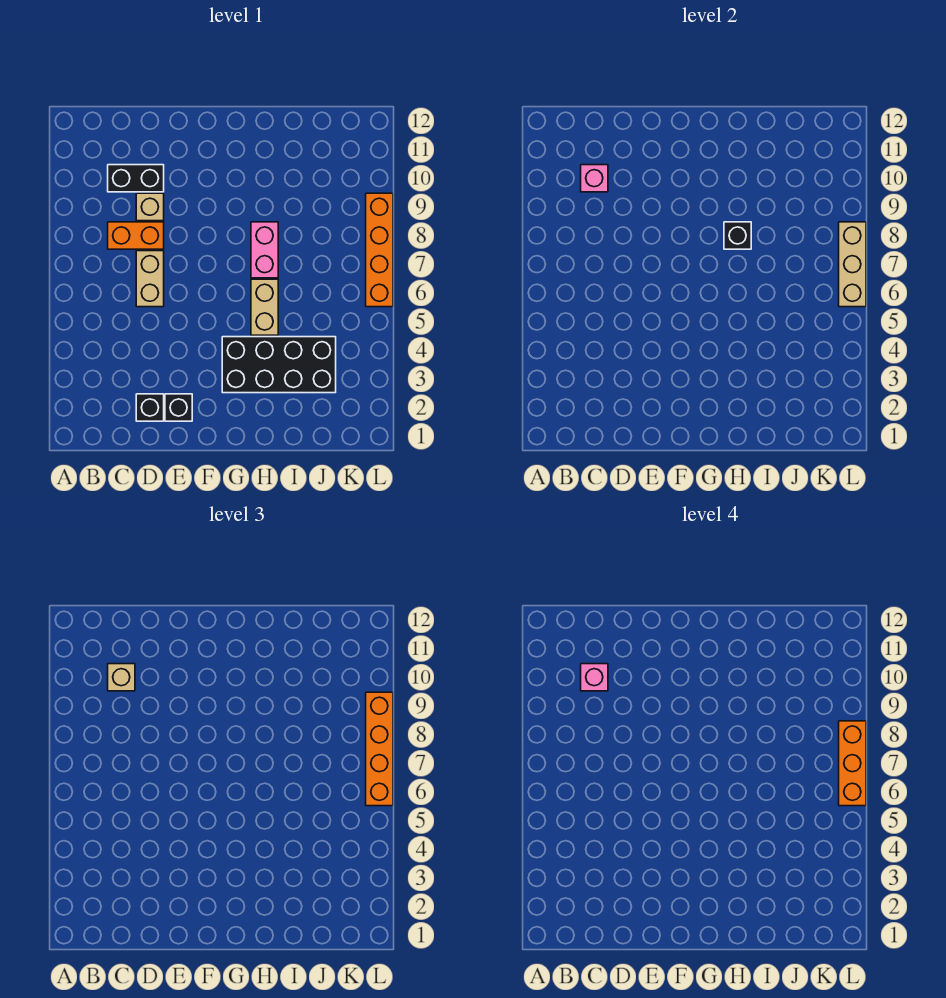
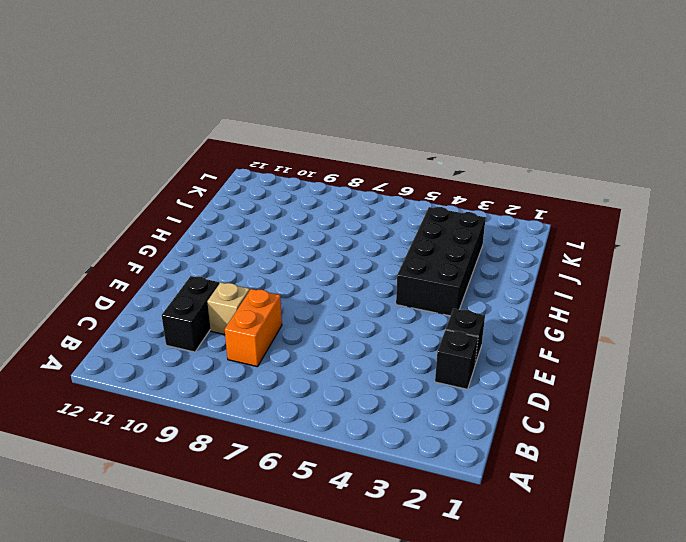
none -> tan 1x2 brick [136,251,164,307]
none -> tan 1x2 brick [251,279,278,335]
none -> pink 1x2 brick [251,222,278,278]

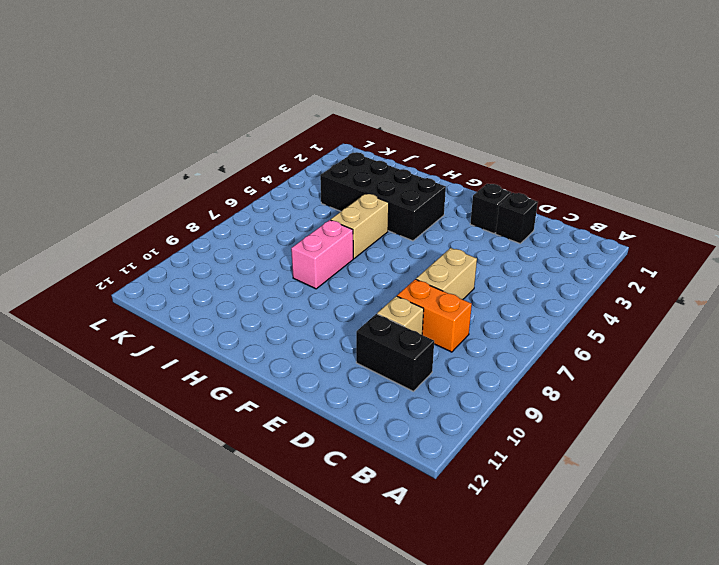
none -> orange 1x4 brick [366,193,393,307]
none -> pink 1x1 brick [581,165,608,192]
none -> black 1x1 brick [724,222,751,249]

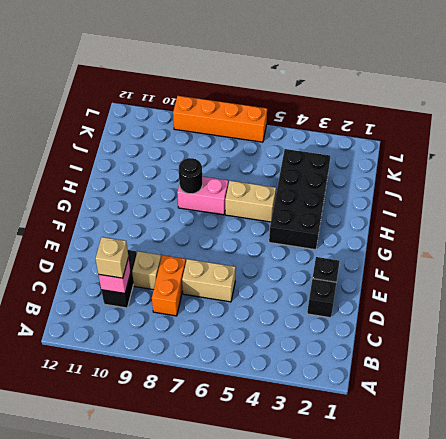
black 1x1 round brick [179,158,202,194] -> black 1x1 brick [724,222,751,249]
none -> tan 1x3 brick [839,222,866,307]
none -> orange 1x4 brick [366,692,393,806]
none -> pink 1x1 brick [581,664,608,691]

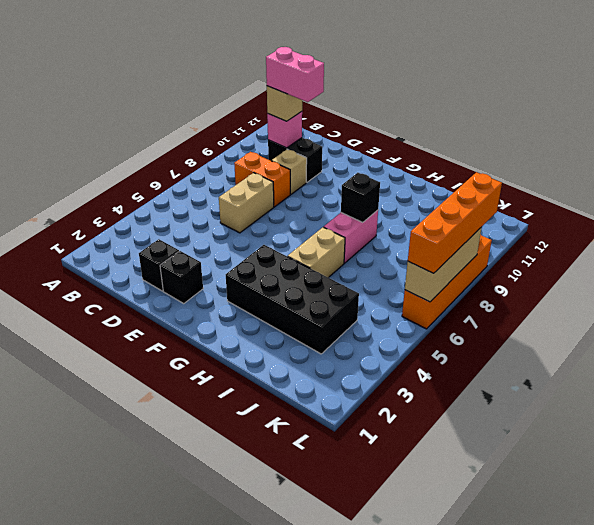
pink 1x2 brick [266,47,324,102] -> pink 1x1 brick [581,664,608,691]
none -> orange 1x3 brick [839,721,866,806]

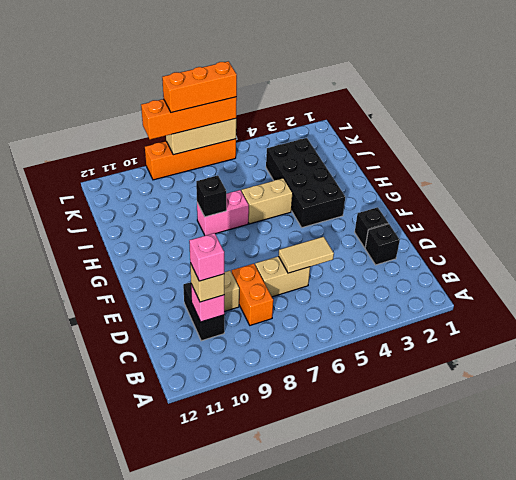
tan 1x2 tile [279,237,334,273] -> none

